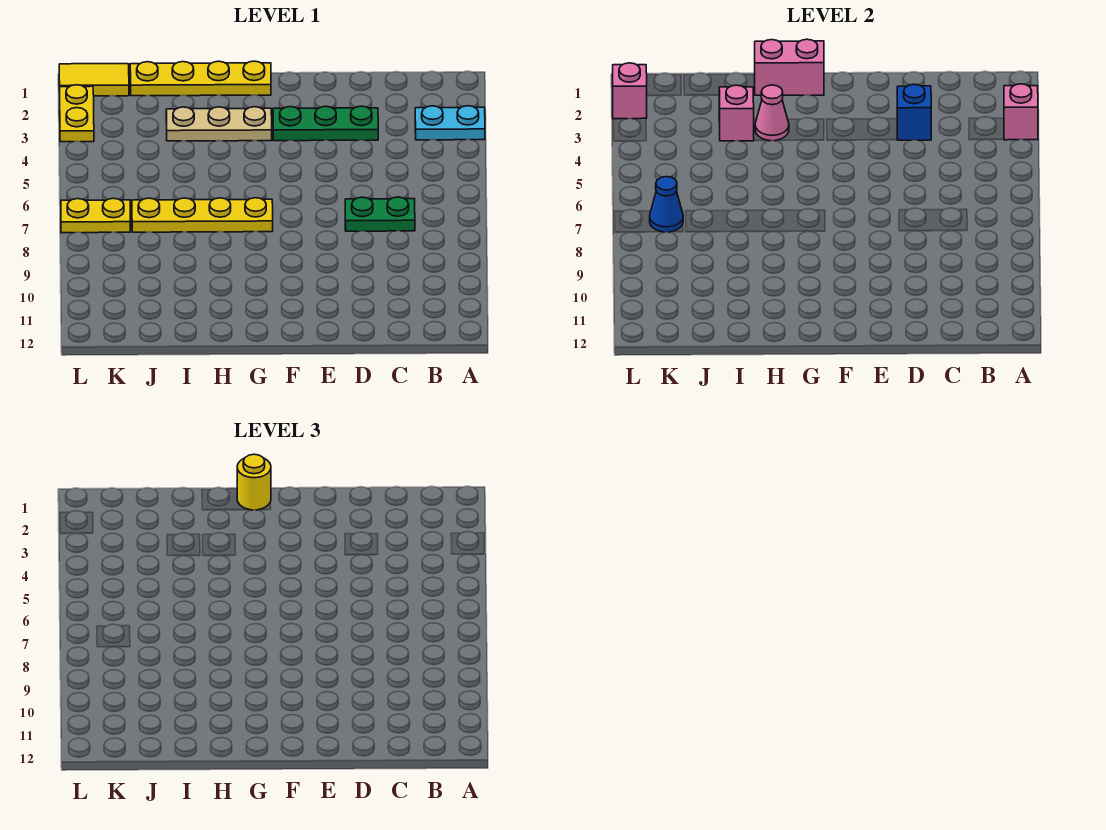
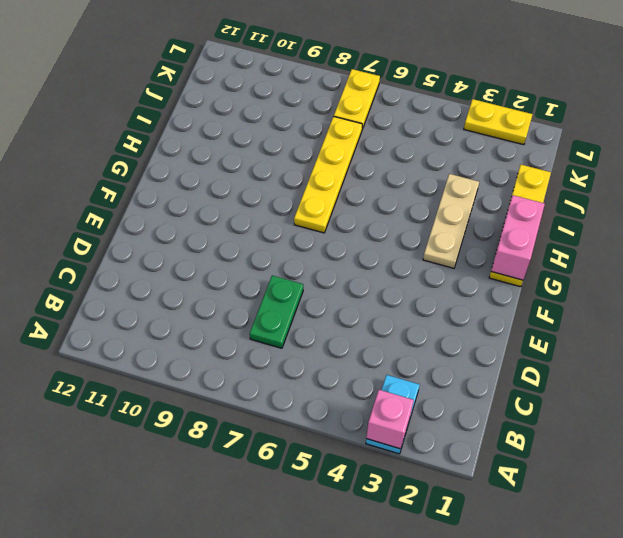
none -> green 1x3 plate [273,106,378,141]
none -> yellow 1x2 tile [59,64,129,96]
none -> blue 1x1 brick [897,84,931,140]

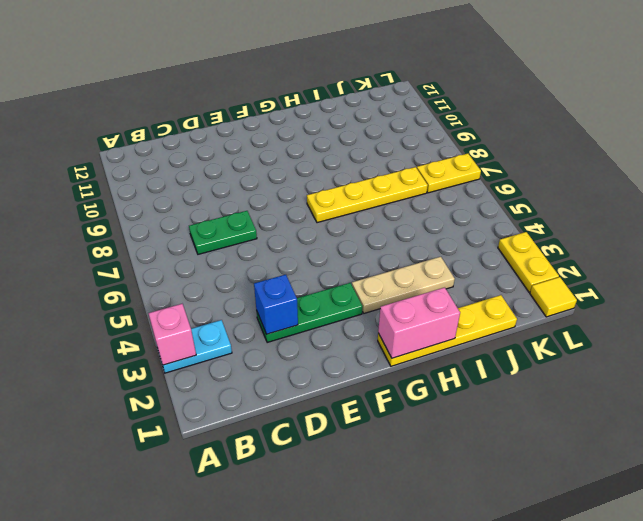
yellow 1x1 tile [530,277,577,317] -> yellow 1x2 tile [59,64,129,96]
none -> pink 1x1 cone [755,85,789,141]
none -> pink 1x1 brick [719,85,754,141]
none -> blue 1x1 cone [650,177,683,232]

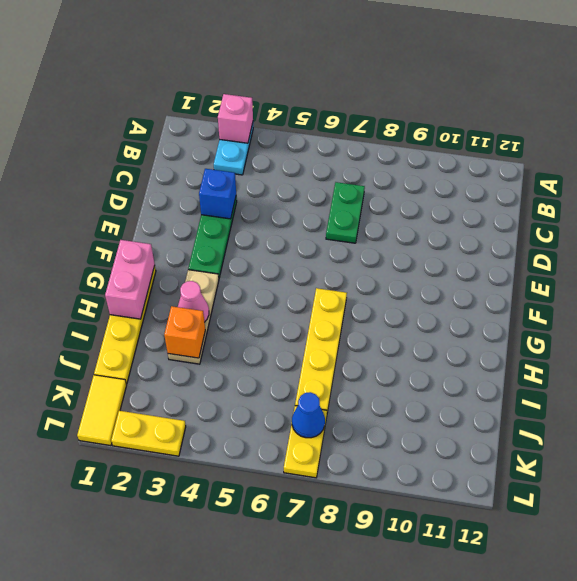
orange 1x1 brick [164,306,205,358] -> pink 1x1 brick [719,85,754,141]
none -> pink 1x1 brick [613,63,647,119]
none -> yellow 1x1 round brick [237,454,271,510]

